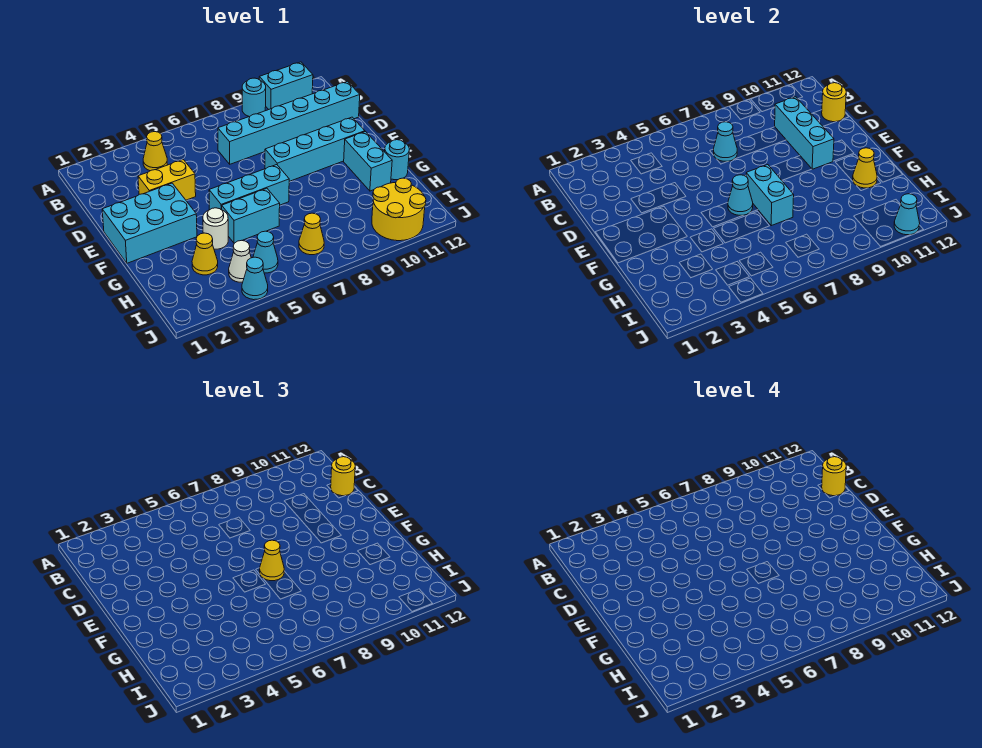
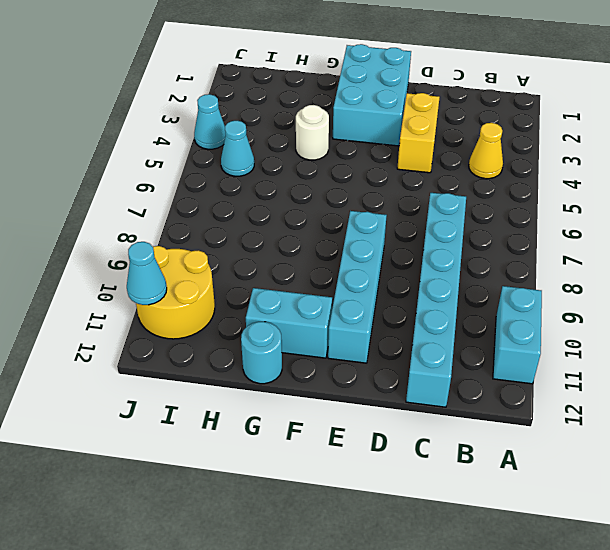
none -> cyan 1x1 round brick [242,78,266,117]
none -> cyan 1x3 brick [209,165,289,210]
none -> cyan 1x2 brick [222,188,280,243]

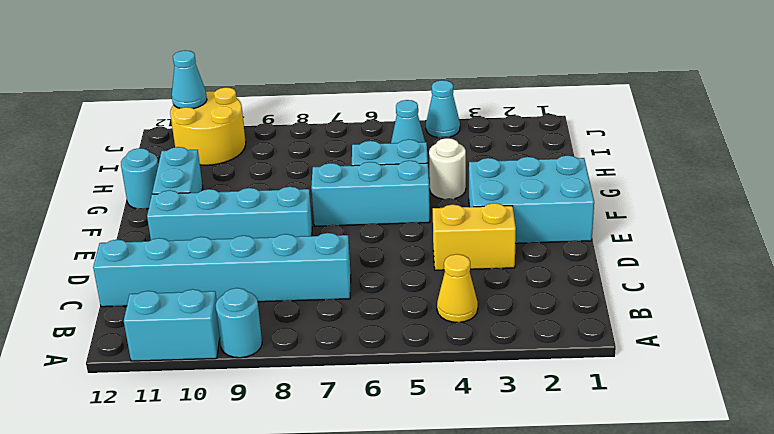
none -> yellow 1x1 cone [192,233,218,275]
none -> white 1x1 cone [229,240,251,282]
none -> yellow 1x1 cone [299,213,324,255]

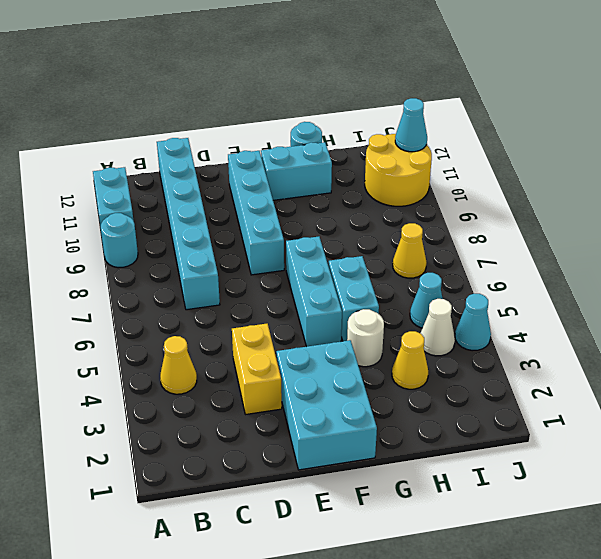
none -> cyan 1x1 cone [714,122,737,162]
none -> cyan 1x3 brick [775,97,834,169]
none -> yellow 1x1 round brick [822,83,846,122]

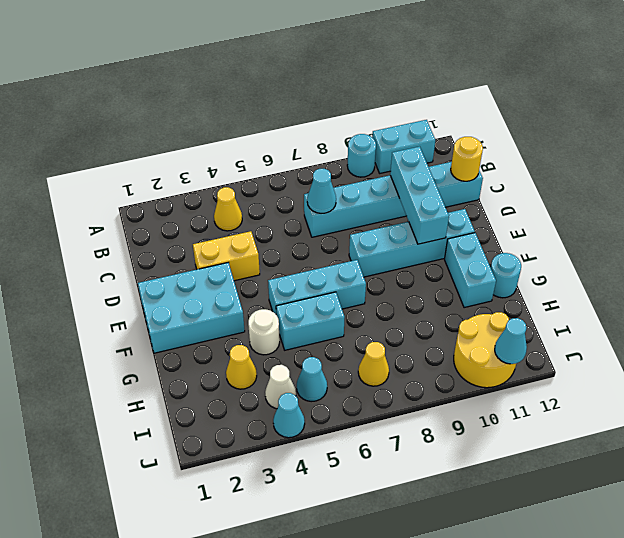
none -> cyan 1x1 cone [728,175,753,216]
none -> cyan 1x2 brick [746,165,794,226]
none -> yellow 1x1 cone [853,148,877,188]

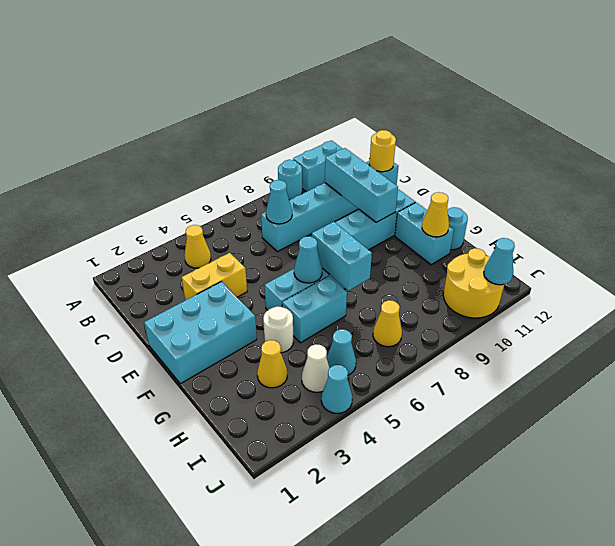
none -> yellow 1x1 round brick [331,457,355,496]
none -> yellow 1x1 cone [260,540,284,581]
none -> yellow 1x1 round brick [822,457,846,496]

